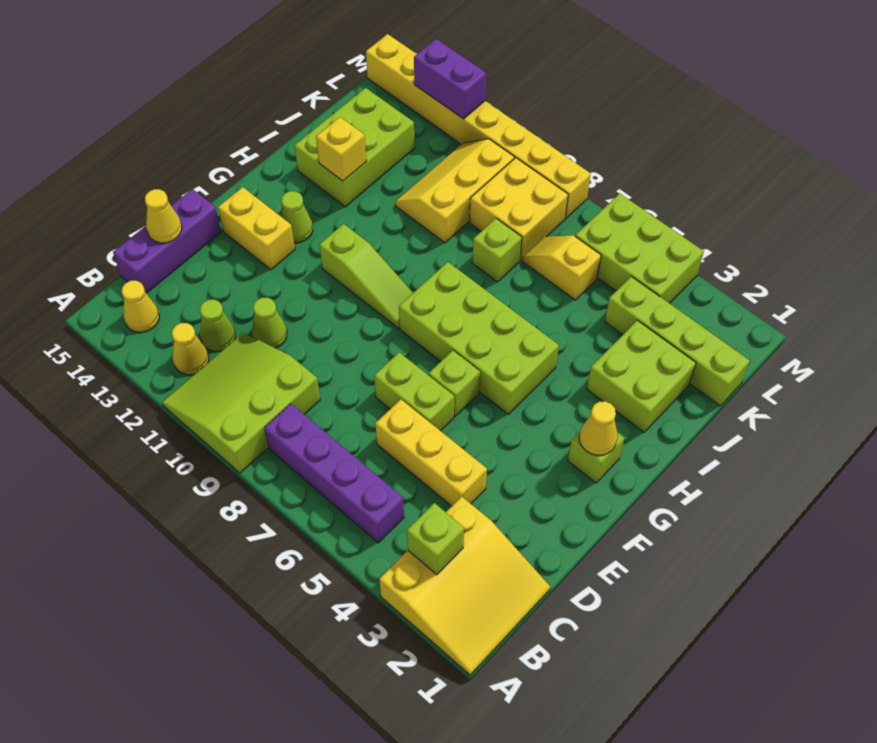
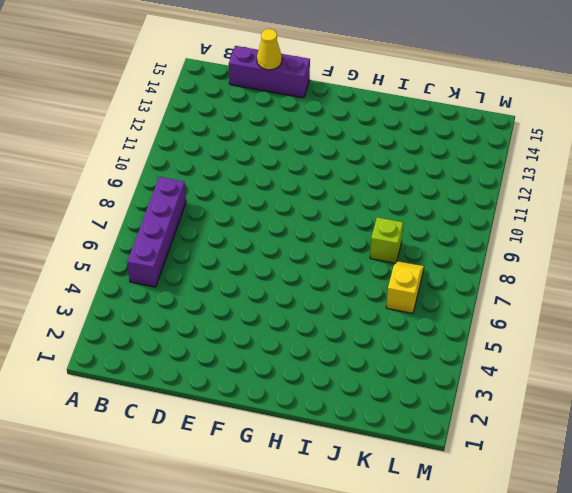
none -> yellow 3x3 slope [379,497,550,675]
none -> lime 3x3 slope [162,333,320,473]
none -> yellow 1x1 cone [172,323,209,375]
none -> yellow 1x1 cone [122,281,159,332]

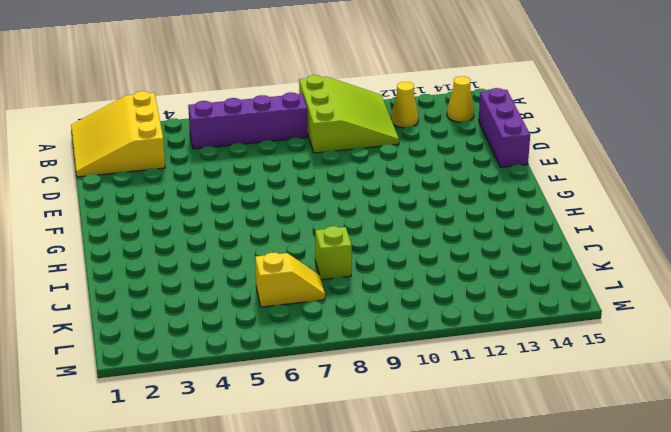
none -> lime 1x1 cone [200,300,235,351]
none -> yellow 1x3 brick [375,400,487,506]
none -> lime 1x1 cone [252,298,287,348]
none -> lime 1x2 brick [374,352,454,431]

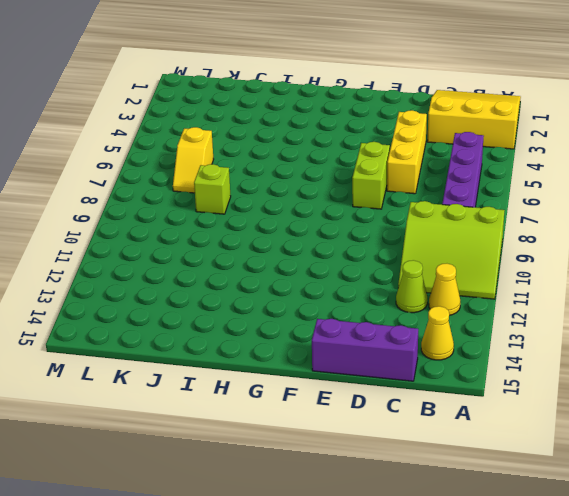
none -> lime 1x1 cone [252,298,287,348]
none -> lime 1x1 brick [429,350,480,416]
none -> yellow 1x2 brick [218,187,295,270]
none -> lime 1x1 brick [568,432,624,483]

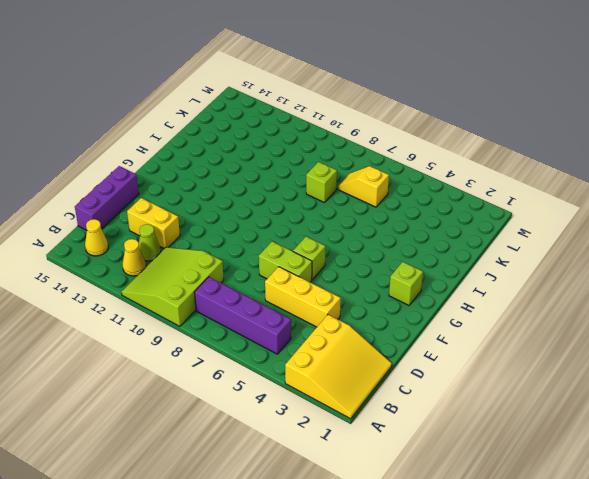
yellow 1x2 brick [127,198,180,249] -> yellow 1x2 brick moved to [218,187,295,270]
none -> lime 1x1 cone [252,298,287,348]
none -> lime 2x4 brick [399,262,559,414]
none -> lime 1x3 slope [319,224,413,328]
none -> lime 1x1 cone [281,191,313,243]

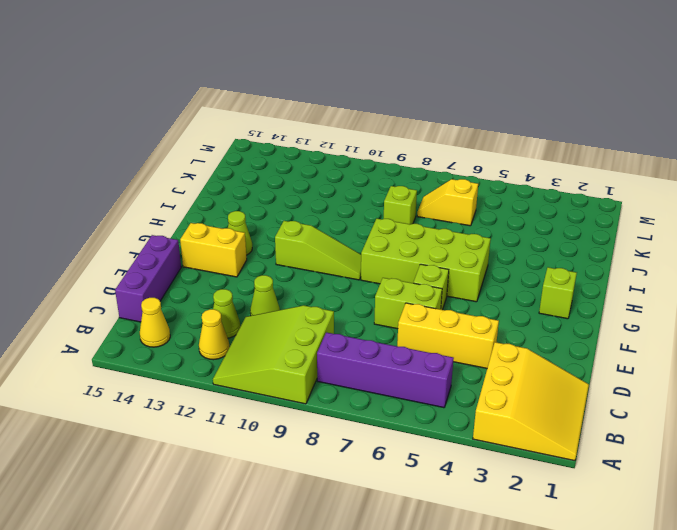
none -> lime 2x2 brick [587,320,696,432]
none -> lime 2x3 brick [295,88,415,207]
none -> yellow 2x3 slope [395,139,514,243]
none -> lime 1x4 brick [605,276,750,406]

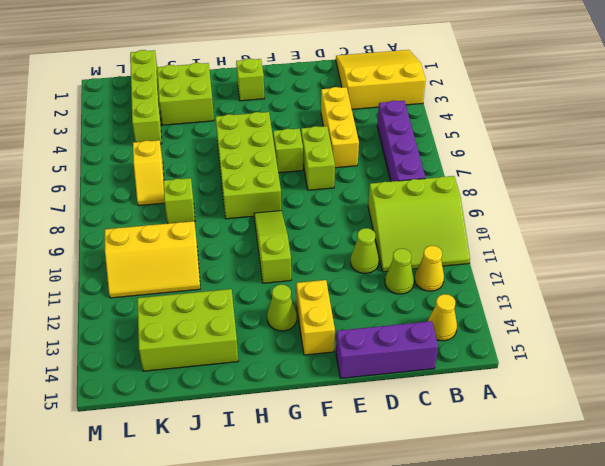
none -> yellow 2x2 brick [470,158,568,260]
none -> lime 2x3 brick [575,193,704,303]
none -> yellow 1x8 brick [366,34,591,218]
none -> lime 1x1 brick [407,503,464,575]

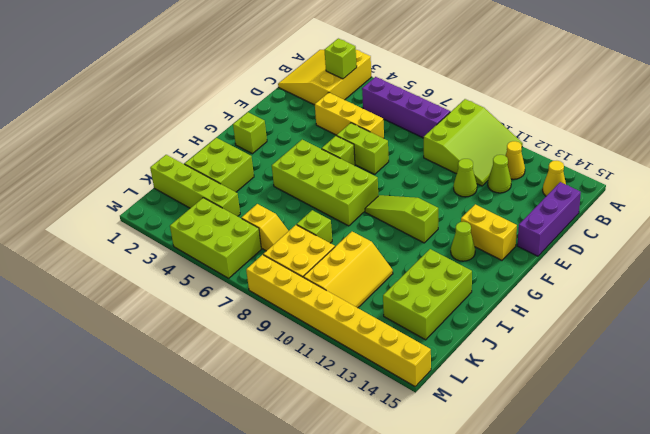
none -> yellow 1x1 cone [145,189,182,243]
none -> yellow 1x1 cone [579,401,618,455]
none -> yellow 1x1 brick [316,117,366,181]
none -> purple 1x2 brick [414,39,486,119]

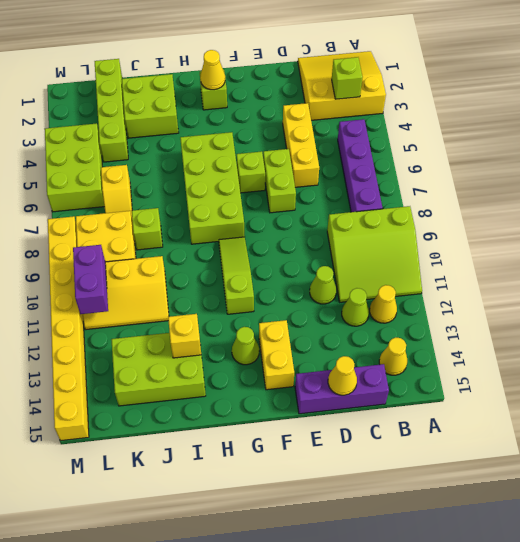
purple 1x2 brick [73,245,108,314] -> purple 1x2 brick moved to [414,39,486,119]

